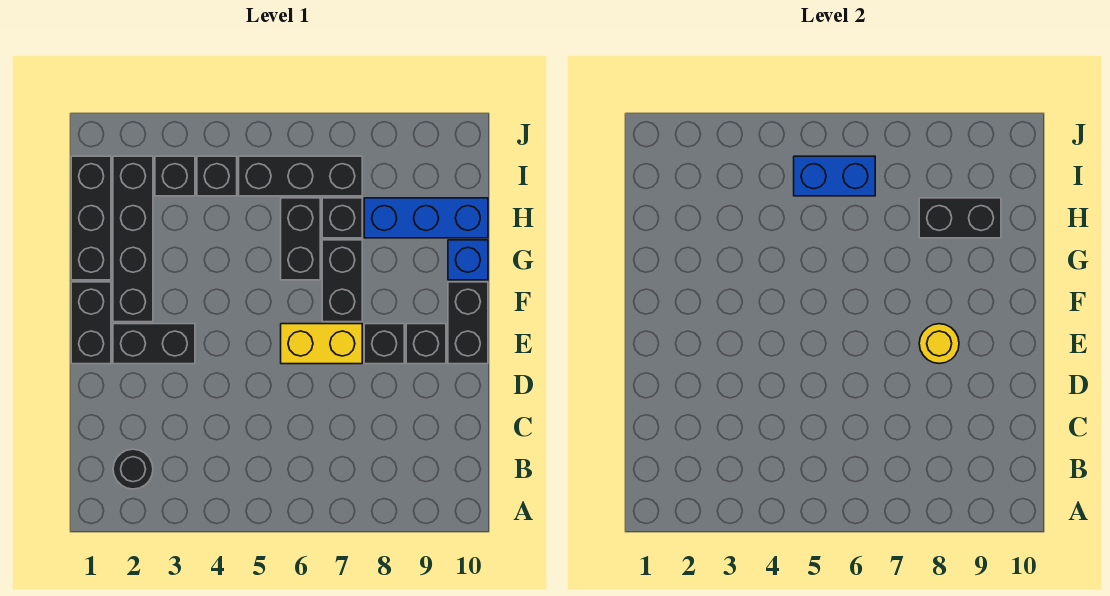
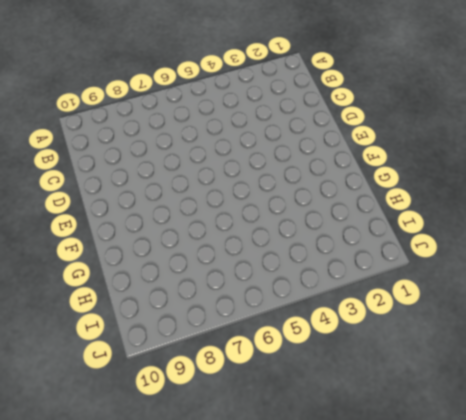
none -> black 1x1 round brick [113,449,153,489]
none -> black 1x2 brick [71,282,111,364]
none -> black 1x2 brick [113,324,195,364]

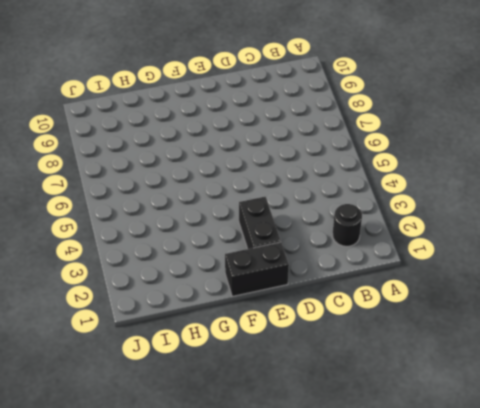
none -> yellow 1x2 brick [281,324,362,364]
none -> black 1x1 brick [364,324,404,364]
none -> black 1x1 brick [406,324,446,364]

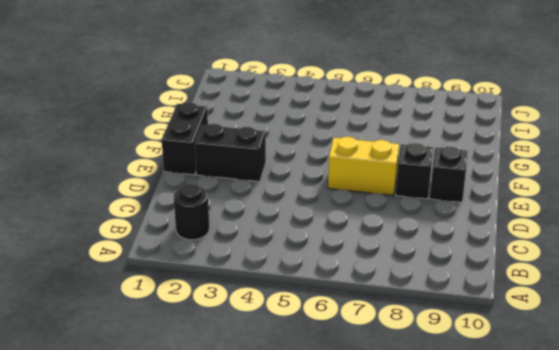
none -> black 1x2 brick [448,282,488,364]
none -> black 1x4 brick [113,156,153,322]
none -> black 1x2 brick [322,240,362,322]

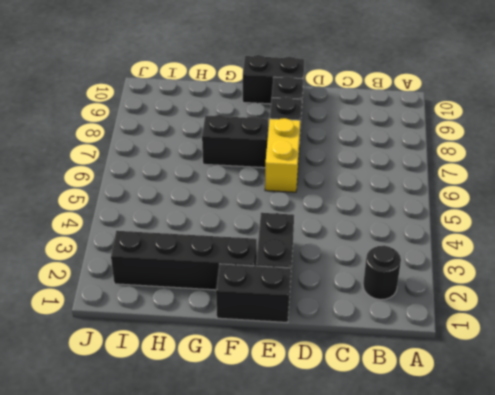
none -> black 1x3 brick [71,156,111,280]
none -> black 1x2 brick [281,198,320,280]
none -> blue 1x1 brick [448,240,488,280]

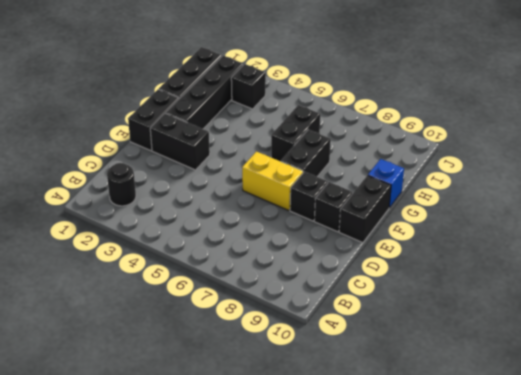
none -> black 1x1 brick [322,198,362,238]
none -> blue 1x3 brick [364,198,488,238]
none -> black 1x1 brick [197,156,237,196]

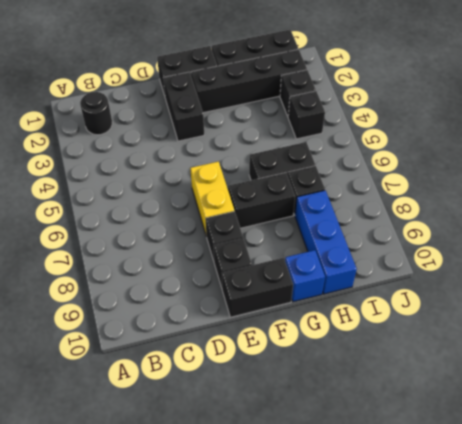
none -> black 1x3 brick [239,156,362,196]
none -> yellow 1x1 round brick [919,324,959,364]
none -> black 1x2 brick [919,198,1001,238]

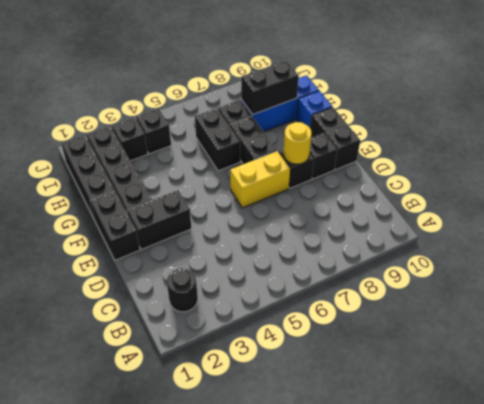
none -> black 1x3 brick [239,156,362,196]
none -> blue 1x2 brick [794,156,875,196]

